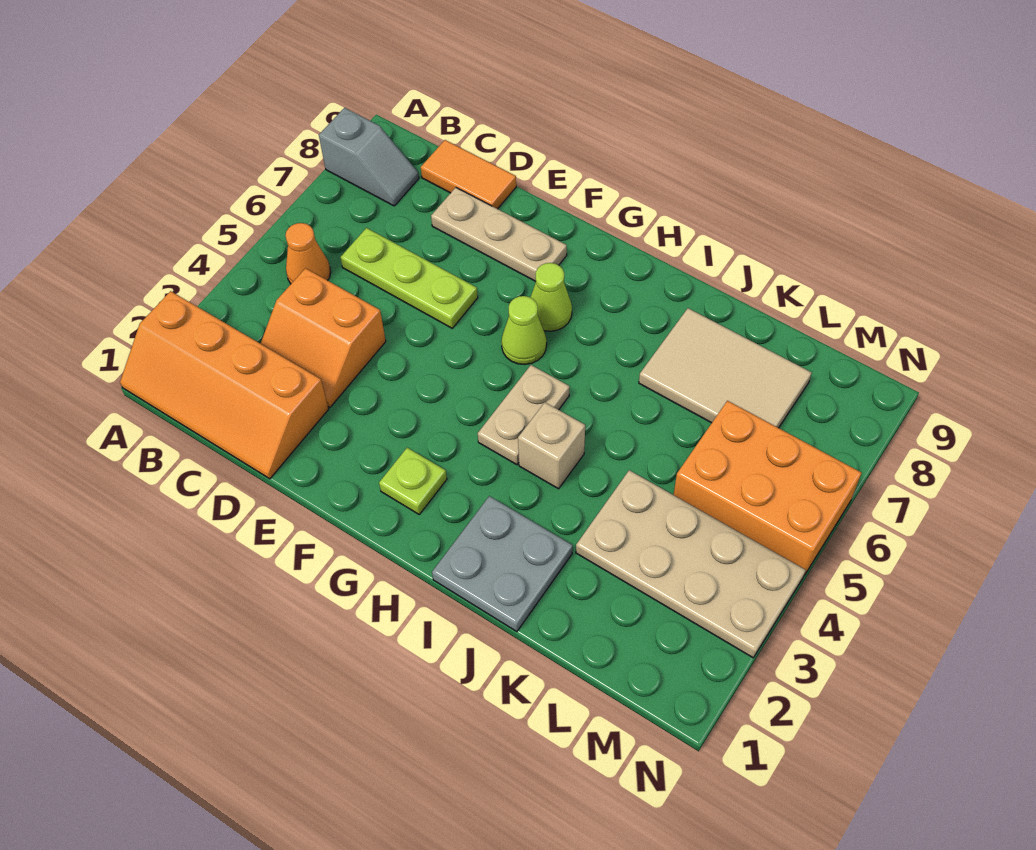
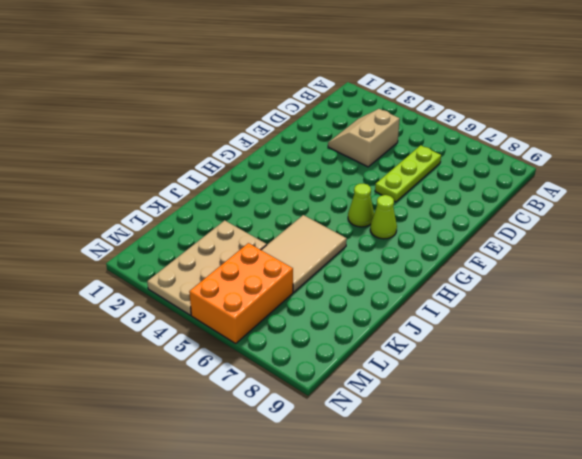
tan 2x2 slope [328,109,400,167] -> orange 2x2 slope [261,268,386,407]
tan 2x3 tile [261,215,347,292] -> tan 2x3 tile moved to [639,308,812,428]
none -> orange 2x4 slope [120,291,329,479]
none -> grey 1x2 slope [319,108,419,206]
none -> orange 1x1 cone [285,223,331,284]

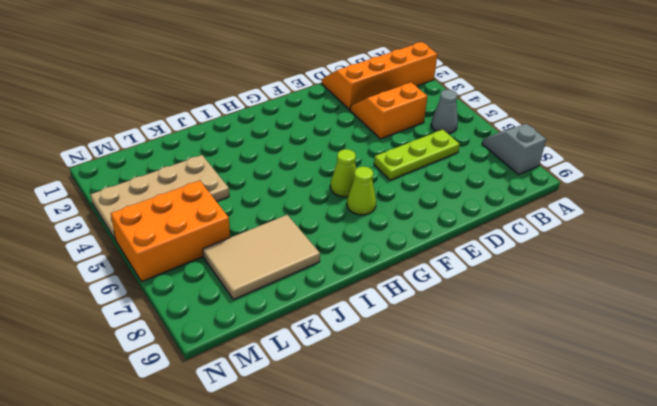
grey 1x2 slope [482,124,546,174] -> grey 1x2 slope turned to [319,108,419,206]
grey 1x1 cone [431,89,458,134] -> orange 1x1 cone [285,223,331,284]
none -> orange 1x2 tile [421,140,516,209]
none -> tan 1x3 plate [431,188,567,281]
none -> lime 1x1 plate [379,448,447,514]

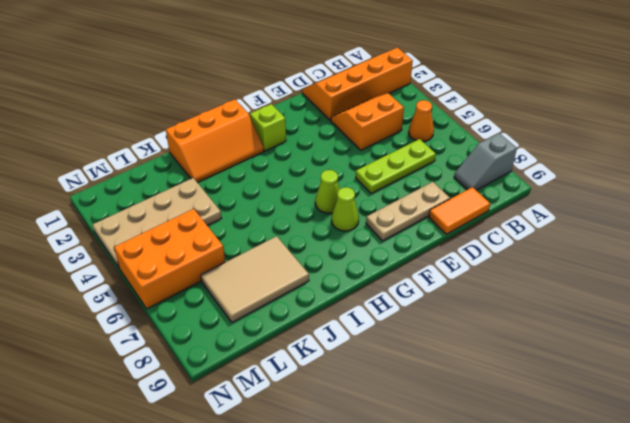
lime 1x1 brick [250,104,286,151] -> lime 1x1 plate [379,448,447,514]
orange 2x3 slope [166,99,264,183] -> grey 2x2 plate [432,496,573,632]
none -> tan 1x2 plate [478,365,570,465]
none -> tan 1x1 brick [518,402,585,489]

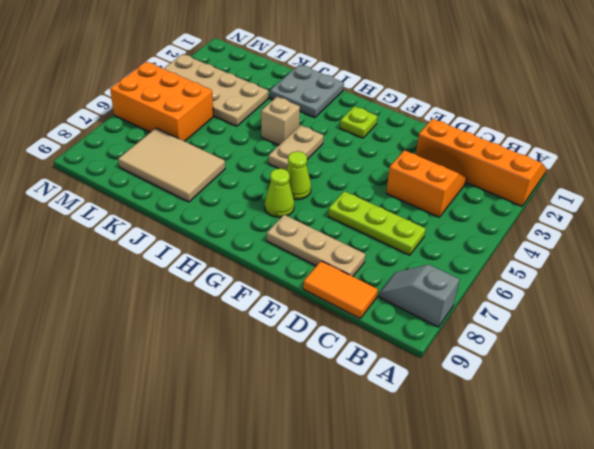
none -> orange 1x1 cone [285,223,331,284]

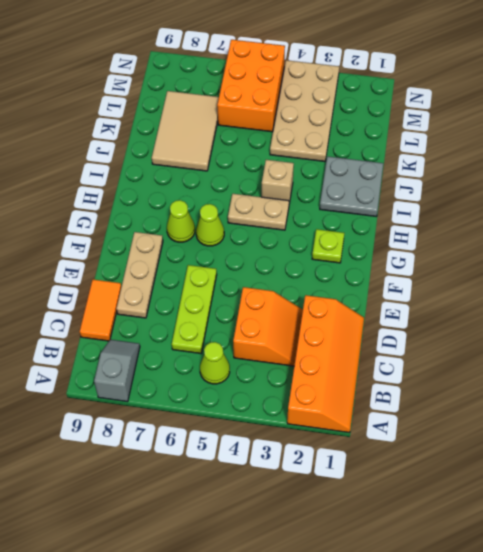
lime 1x1 cone [200,342,230,384] -> orange 1x1 cone [285,223,331,284]

